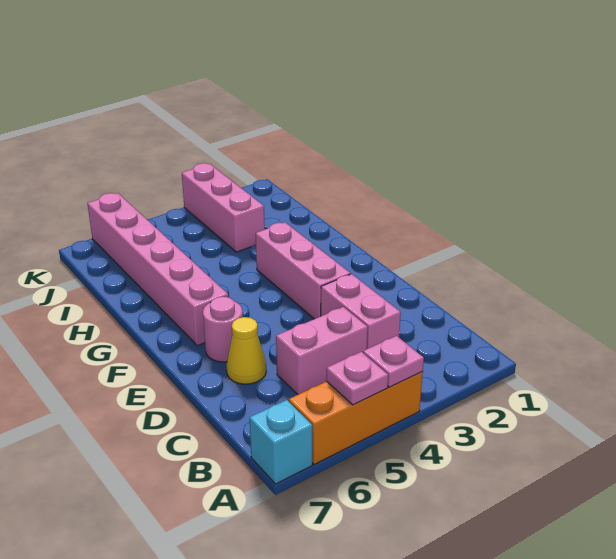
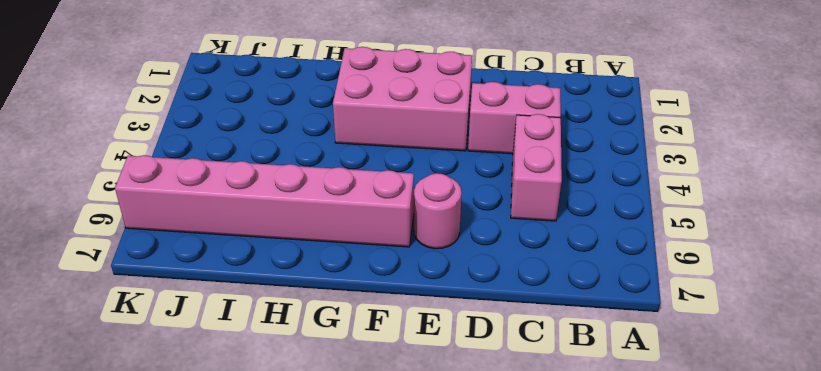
pink 2x3 brick [333,47,472,151] -> pink 1x3 brick [256,222,351,319]
none -> orange 1x3 brick [289,371,423,465]
none -> cyan 1x1 brick [250,400,312,484]

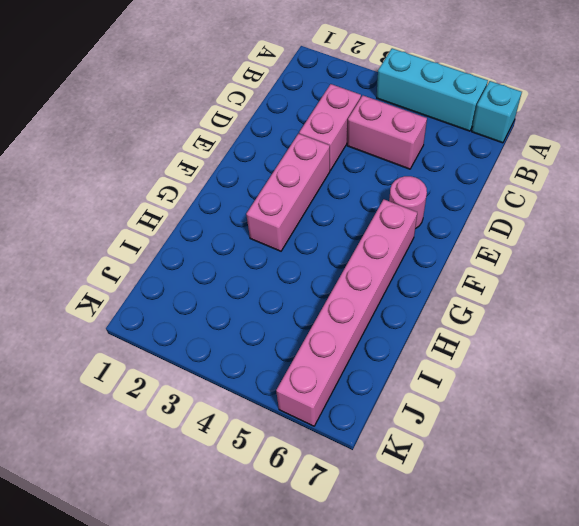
cyan 1x3 brick [377,48,488,131] -> orange 1x3 brick [289,371,423,465]
none -> yellow 1x1 cone [226,317,266,384]
none -> pink 1x3 brick [182,163,265,252]

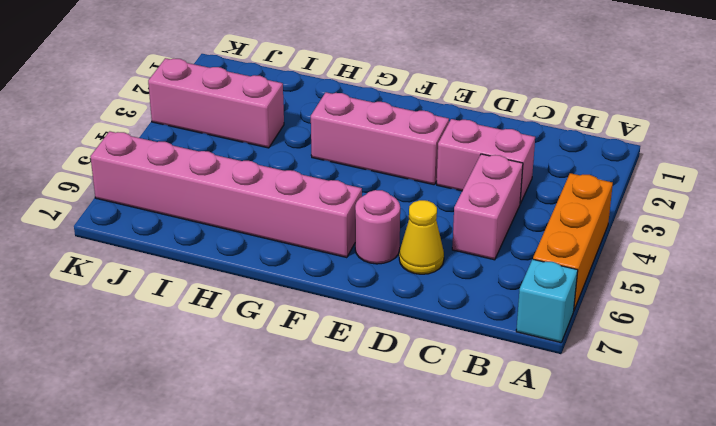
none -> pink 1x1 plate [363,336,424,387]
none -> pink 1x1 plate [326,352,388,405]

